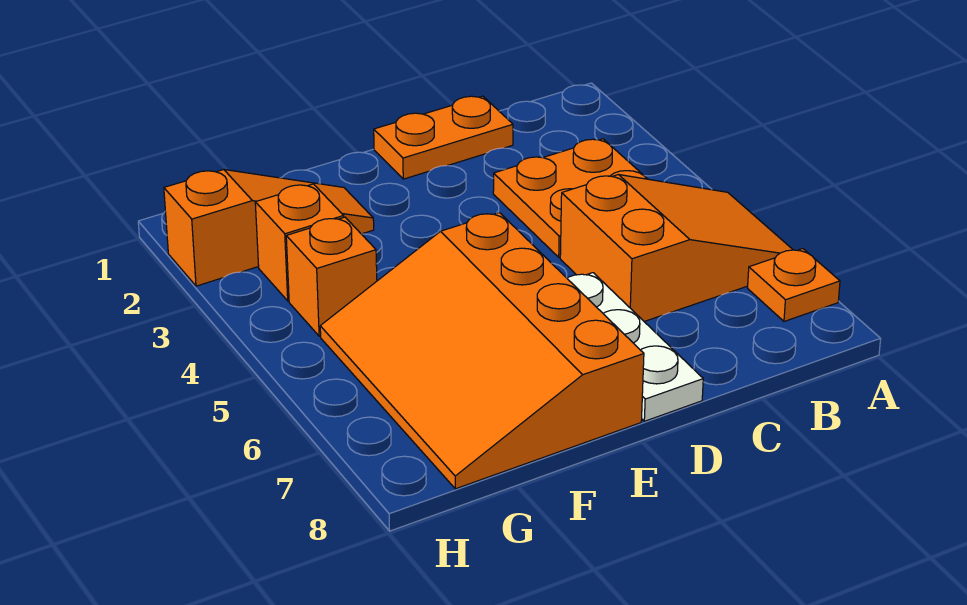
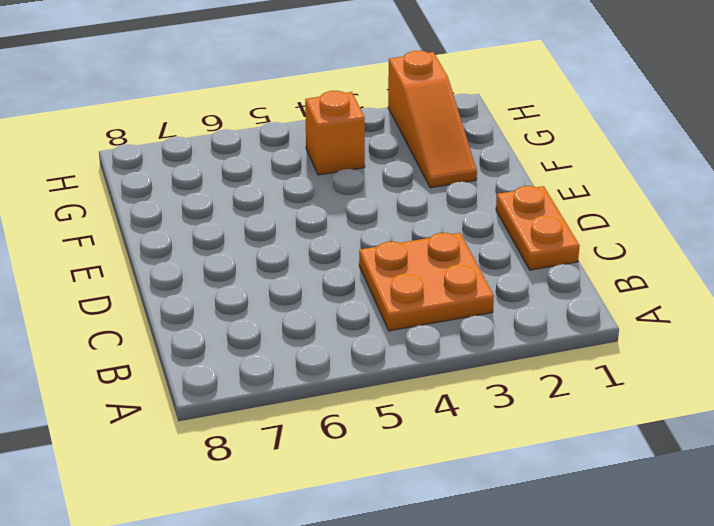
none -> orange 2x3 slope [560,175,793,321]
none -> orange 1x1 plate [748,249,840,321]

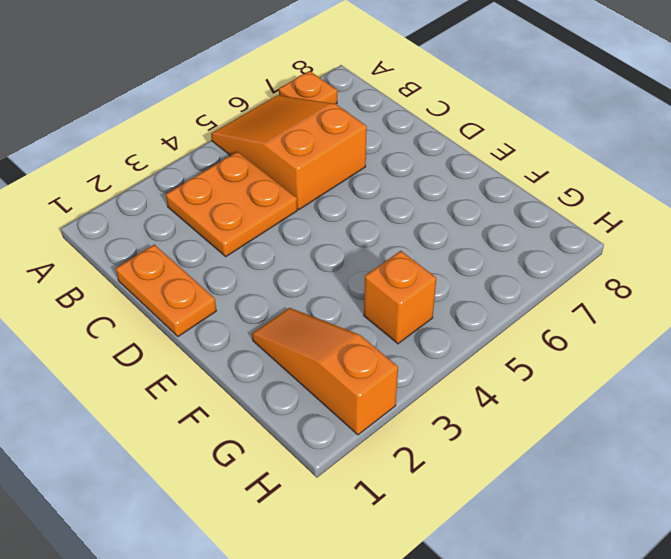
none -> white 1x3 plate [567,273,703,421]
none -> orange 3x4 slope [320,213,644,489]

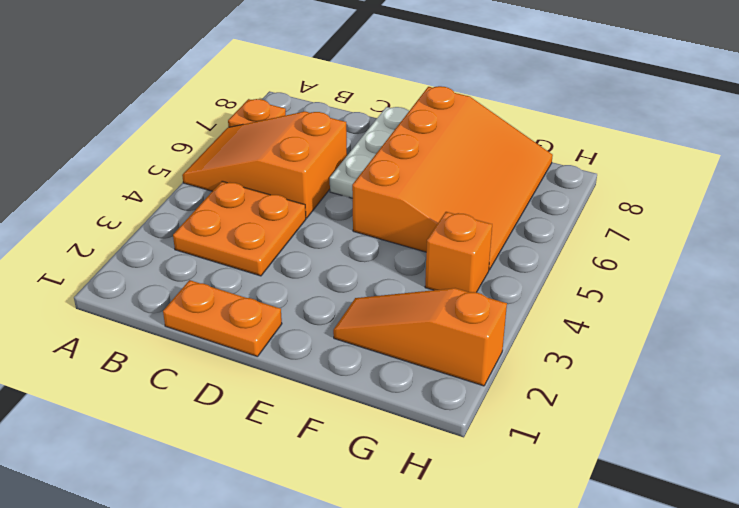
none -> orange 1x1 brick [255,184,344,301]

